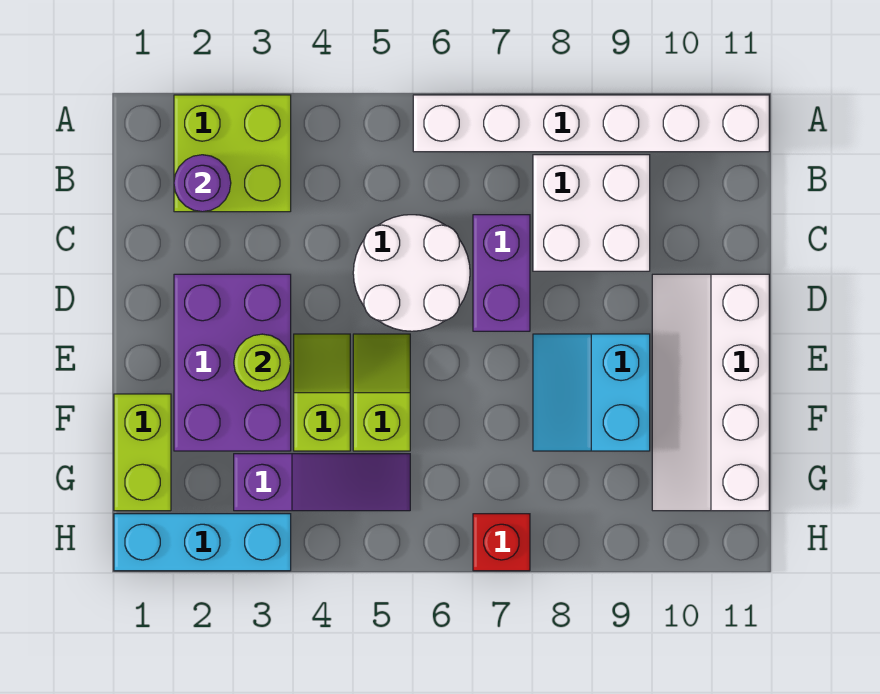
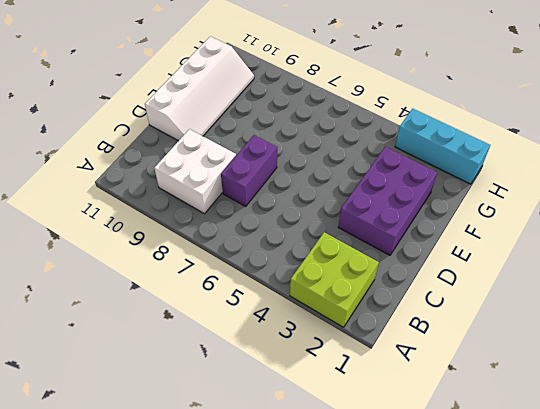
none -> white 1x6 brick [413,95,769,152]
none -> white 2x2 round brick [353,215,470,331]
none -> lime 1x2 slope [294,334,350,451]

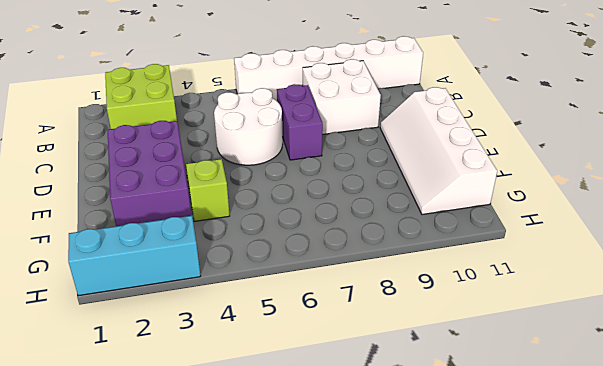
none -> lime 1x2 slope [353,334,410,451]
none -> cyan 2x2 slope [533,334,650,451]
none -> lime 1x2 brick [114,394,171,511]

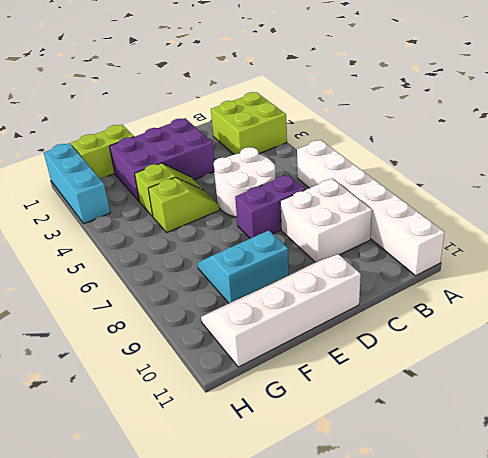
none -> purple 1x3 slope [234,454,410,511]
none -> red 1x1 brick [473,514,530,571]
none -> purple 1x1 round brick [174,155,231,212]

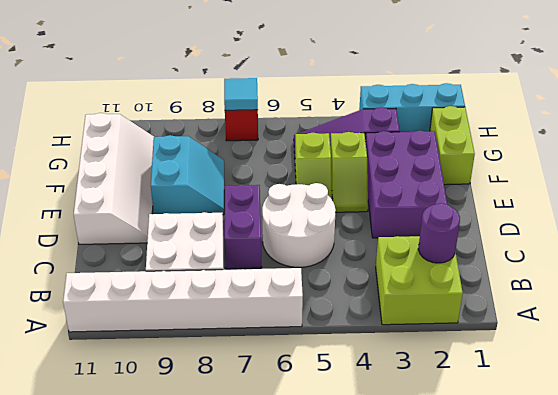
cyan 1x1 tile [224,78,258,110] -> none
none -> lime 1x1 round brick [234,334,291,391]

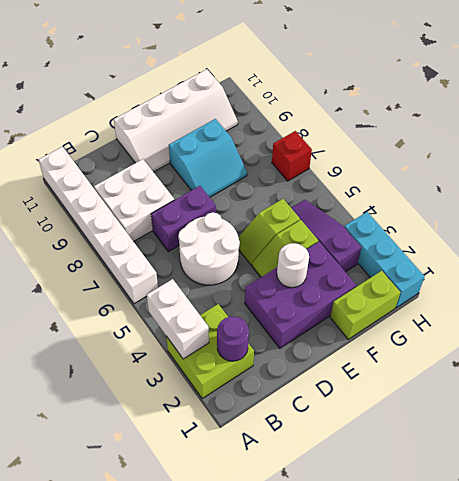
white 1x2 brick [147,279,209,359] -> none
white 1x1 round brick [277,243,309,288] -> lime 1x1 round brick [234,334,291,391]

